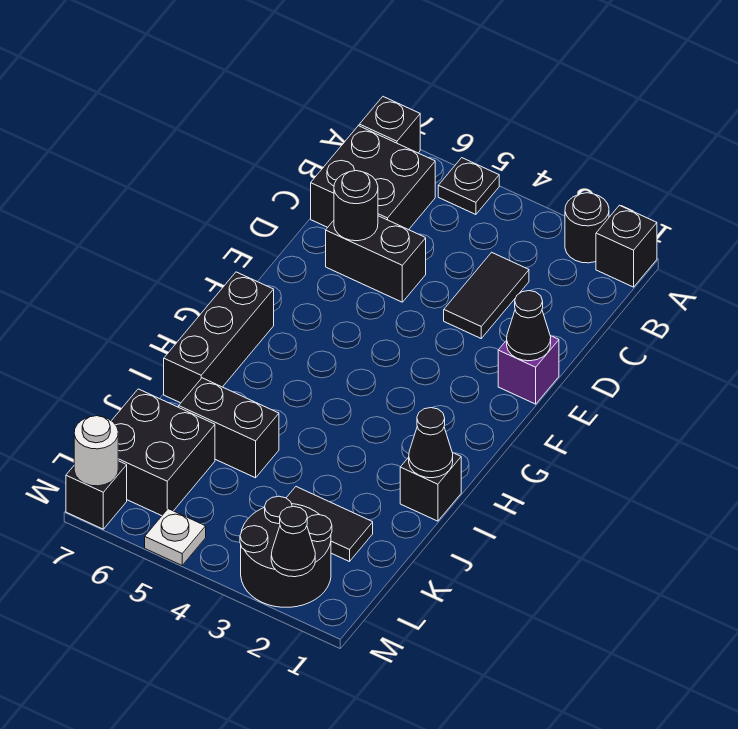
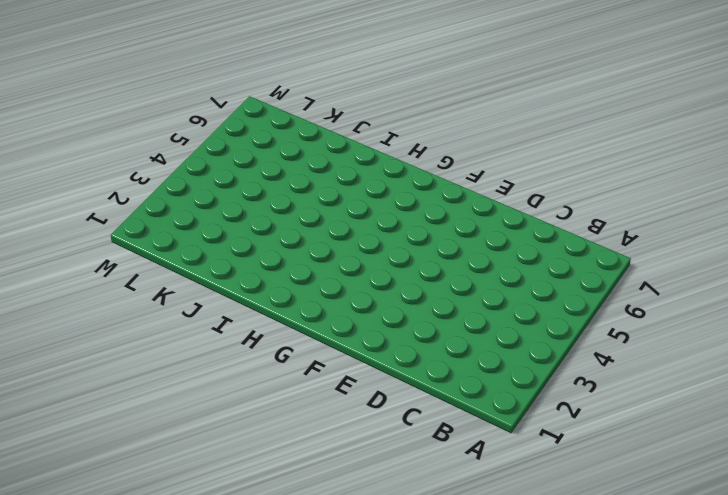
none -> black 1x1 brick [596,205,657,287]
none -> black 1x1 round brick [565,193,609,263]
none -> black 1x1 plate [438,158,499,215]

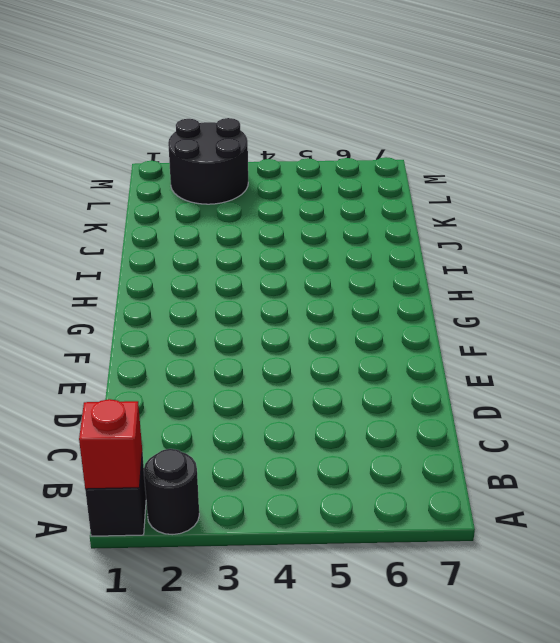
red 1x1 brick [79,399,142,489] -> none
none -> black 1x1 plate [438,158,499,215]
none -> black 1x1 brick [359,97,420,153]
none -> black 2x2 brick [311,126,435,230]

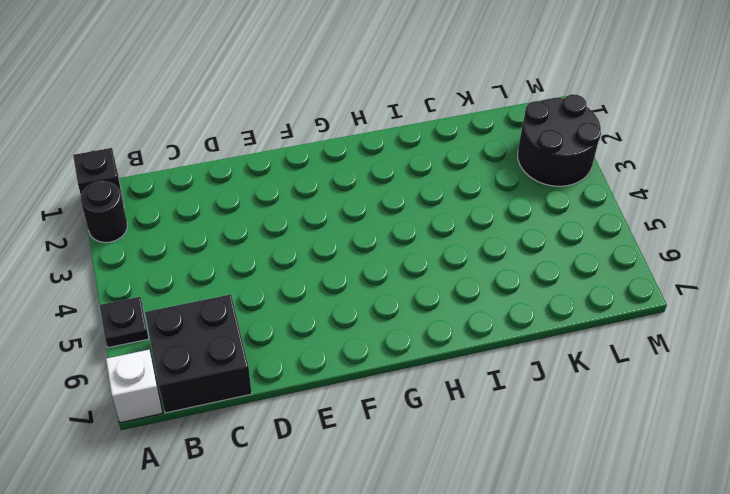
white 1x1 brick [106,350,163,423] -> black 1x1 brick [359,97,420,153]
none -> black 1x2 tile [444,252,529,338]
none -> black 1x2 brick [326,216,426,302]
none -> purple 1x1 brick [498,336,559,404]

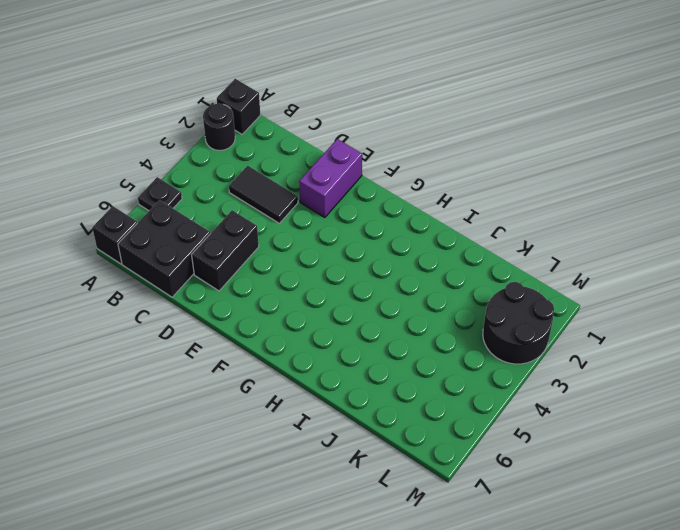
purple 1x2 brick [299,139,362,217] -> purple 1x1 brick [498,336,559,404]
none -> black 1x3 brick [164,272,274,403]
none -> black 1x1 brick [400,453,461,521]
none -> black 1x2 brick [179,378,279,478]

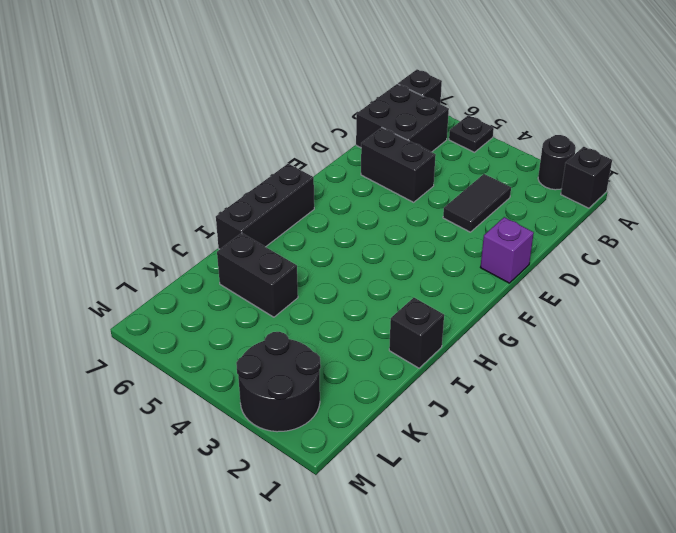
none -> black 1x2 tile [287,487,373,562]
none -> black 2x2 brick [112,389,215,516]
none -> white 1x1 plate [145,509,206,565]

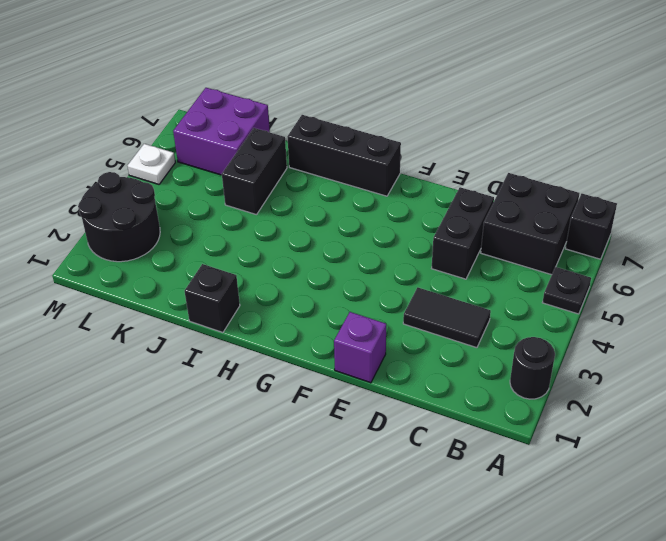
purple 2x2 brick [173,88,270,175] -> black 2x2 brick [112,389,215,516]
none -> black 1x1 brick [596,205,657,287]
none -> black 1x2 tile [287,487,373,562]
none -> black 1x1 brick [66,461,127,529]

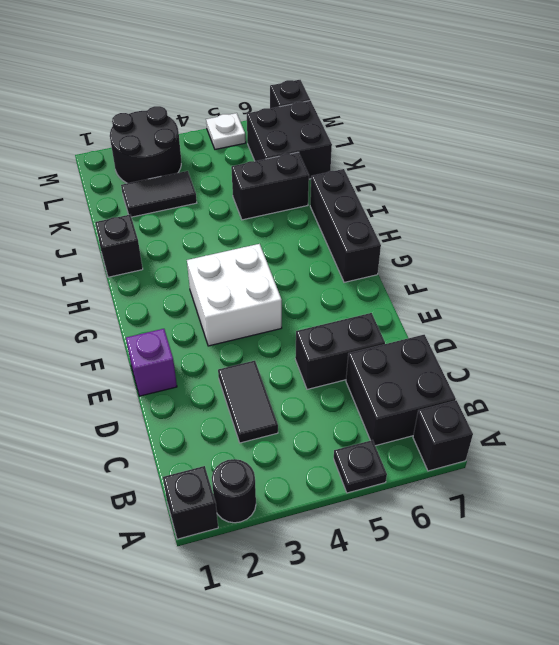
white 2x2 brick [187,244,282,346] -> none
none -> black 1x1 round brick [334,171,378,241]
none -> black 1x1 cone [507,291,551,361]
none -> black 1x1 cone [409,408,453,478]

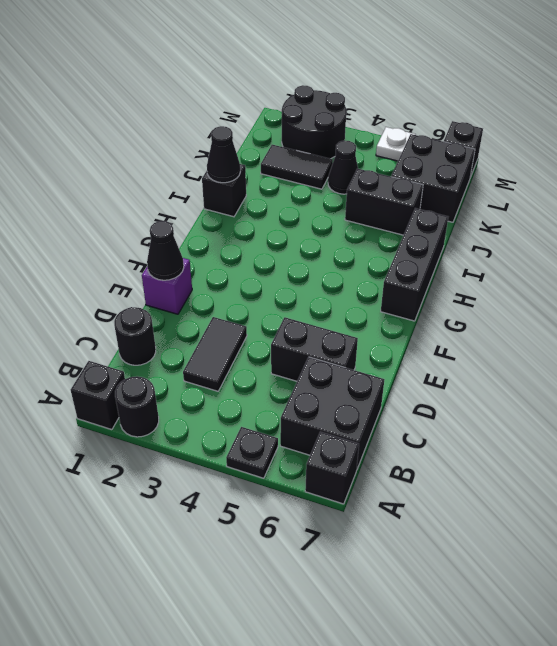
black 1x1 round brick [114,307,156,365] -> black 1x1 round brick moved to [334,171,378,241]
black 1x1 cone [328,141,358,194] -> black 1x1 cone moved to [271,506,315,577]
none -> white 1x1 round brick [74,416,118,486]

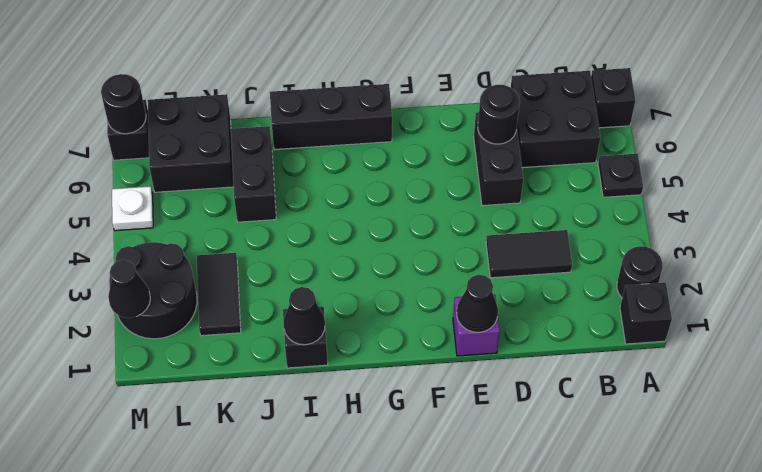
black 1x1 round brick [101,74,146,134] -> white 1x1 round brick [74,416,118,486]

